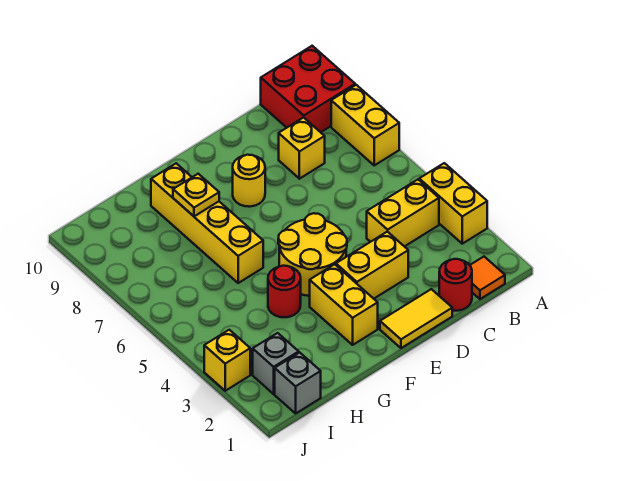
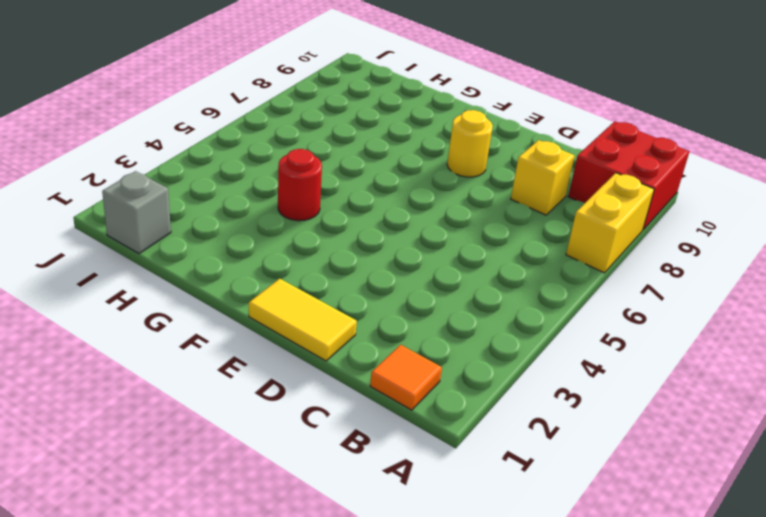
none -> yellow 1x2 brick [419,163,487,244]
none -> yellow 1x2 brick [367,180,439,247]
none -> red 1x1 round brick [439,259,472,311]

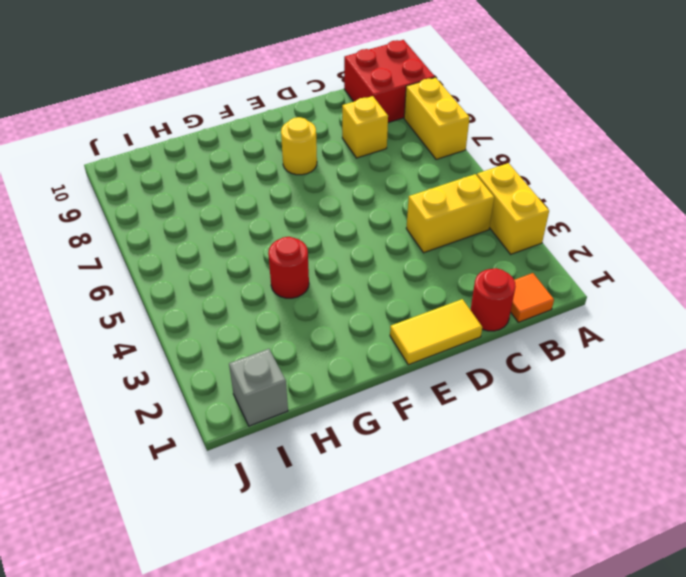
none -> yellow 1x2 brick [336,232,408,299]
none -> yellow 2x2 round brick [278,213,347,296]
none -> yellow 1x2 brick [310,264,378,345]

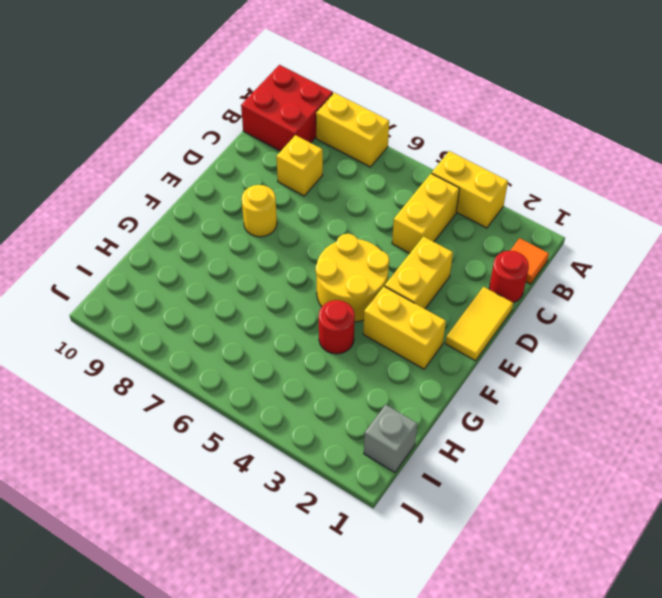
none -> yellow 1x4 brick [151,163,263,283]
none -> grey 1x1 brick [253,333,299,394]
none -> yellow 1x1 brick [204,330,250,391]

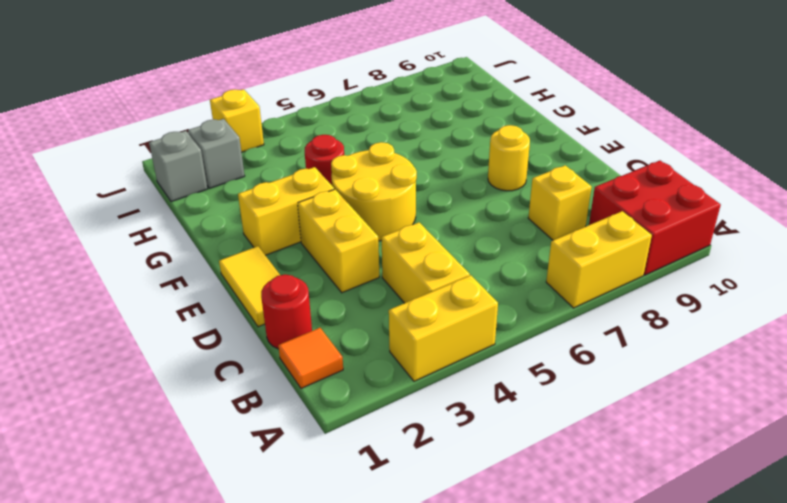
none -> yellow 1x4 brick [151,163,263,283]
none -> yellow 1x1 plate [173,174,219,216]

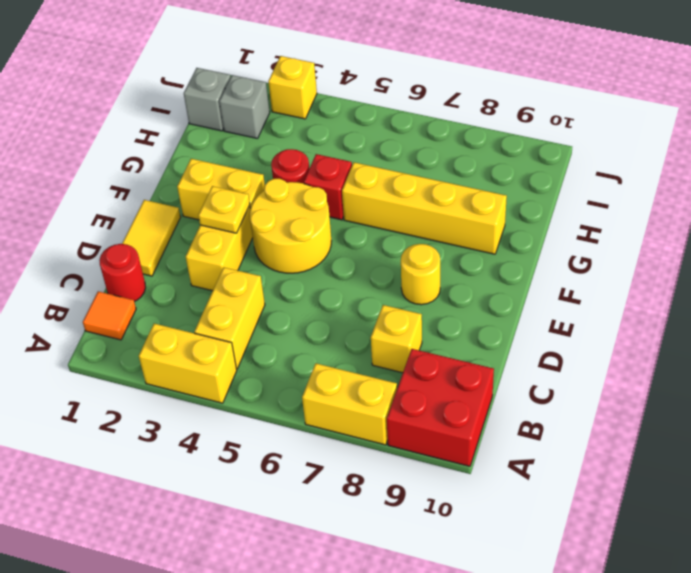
yellow 1x1 plate [198,186,250,233] -> yellow 1x1 plate moved to [173,174,219,216]
red 1x1 brick [304,154,352,220] -> none

